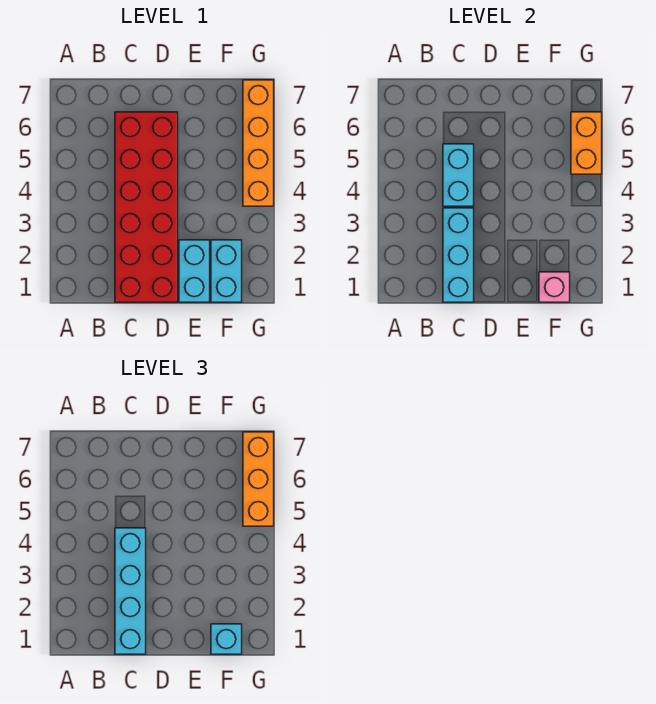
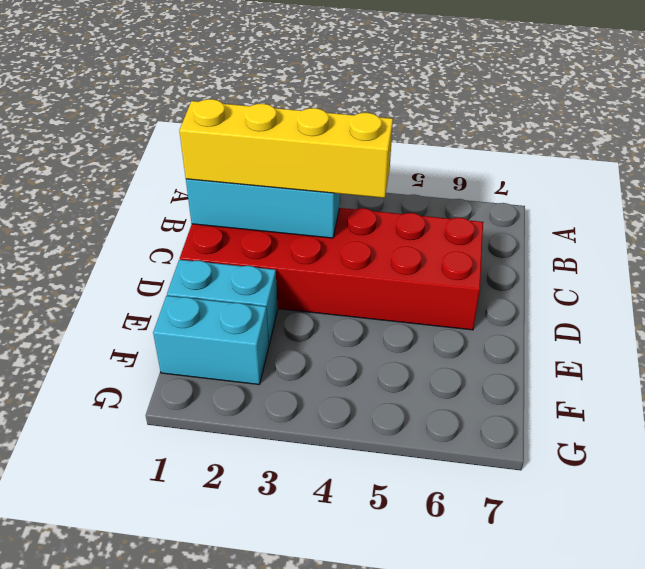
yellow 1x4 brick [179,99,393,198] -> cyan 1x4 brick [115,528,146,654]
none -> orange 1x4 brick [243,80,274,206]
none -> cyan 1x2 brick [443,144,474,206]

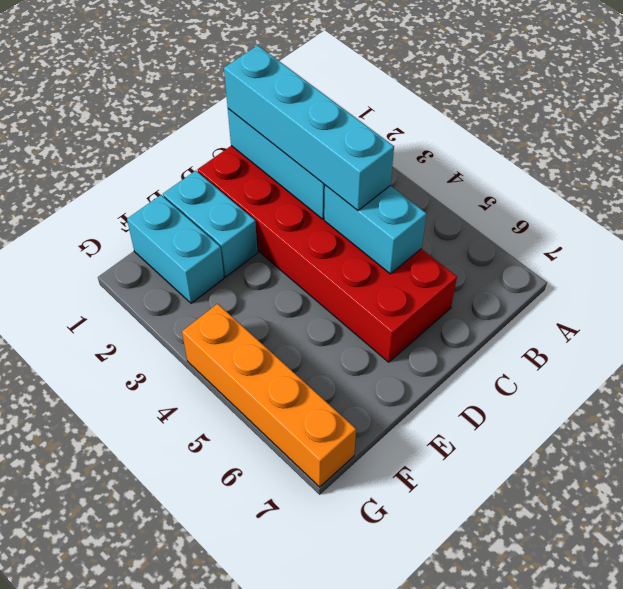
none -> pink 1x1 brick [539,272,570,302]
none -> orange 1x2 brick [571,112,602,174]

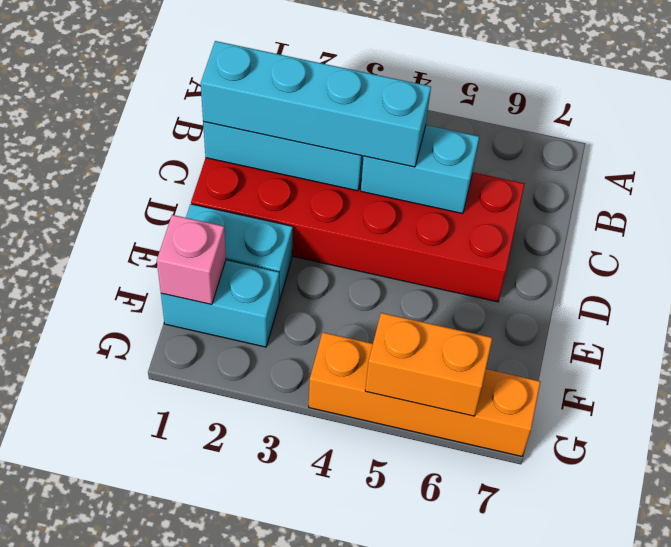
none -> cyan 1x1 brick [211,624,242,654]
none -> orange 1x3 brick [243,432,274,526]

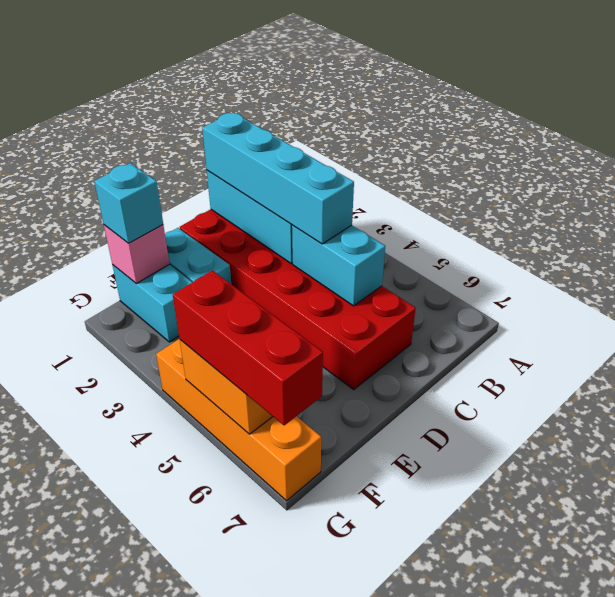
red 1x3 brick [173,270,323,425] -> orange 1x3 brick [243,432,274,526]

